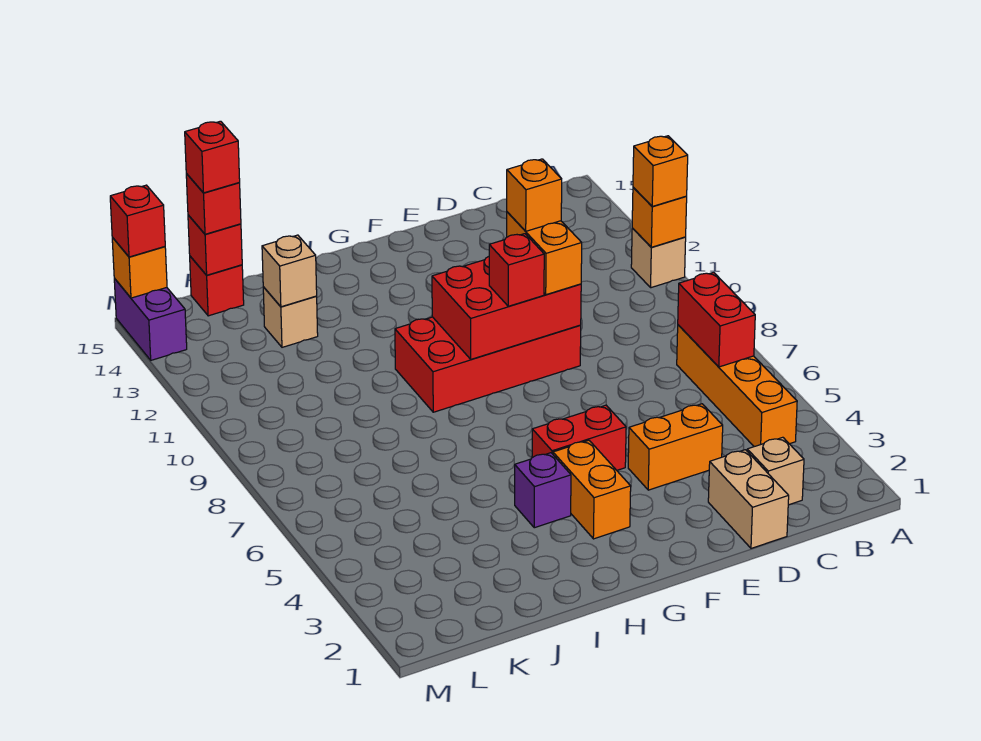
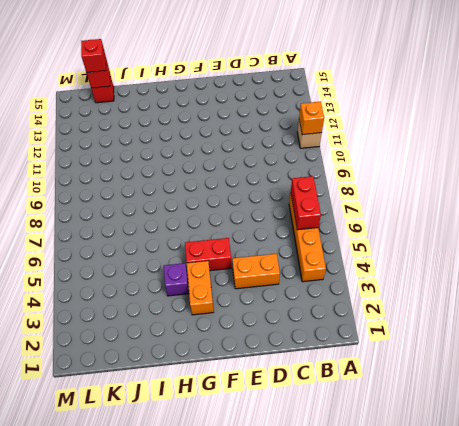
none -> tan 1x1 brick [747,437,804,505]
none -> tan 1x2 brick [708,450,789,548]
none -> red 2x4 brick [395,317,581,412]

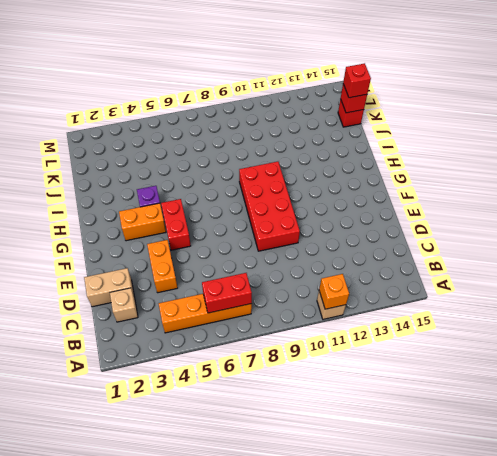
none -> tan 1x1 brick [263,287,318,347]
none -> purple 1x2 brick [114,278,187,360]
none -> red 2x3 brick [432,257,581,359]

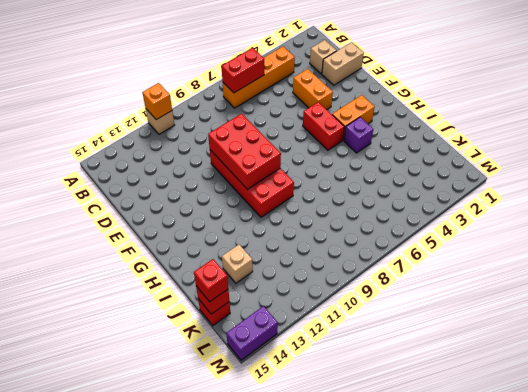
none -> tan 1x1 brick [262,235,317,307]
none -> orange 1x1 brick [112,237,167,298]
none -> orange 1x1 brick [633,136,688,206]

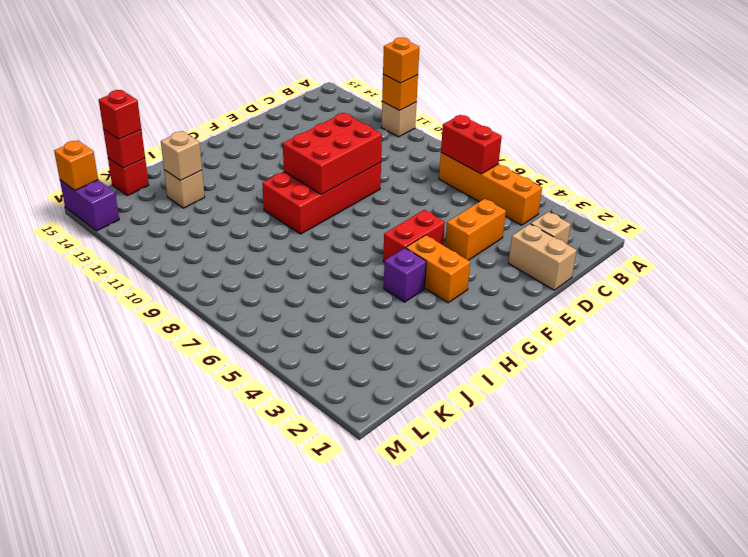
none -> orange 1x2 brick [507,212,582,295]
none -> red 1x1 brick [489,234,544,306]
none -> red 1x1 brick [110,185,165,257]

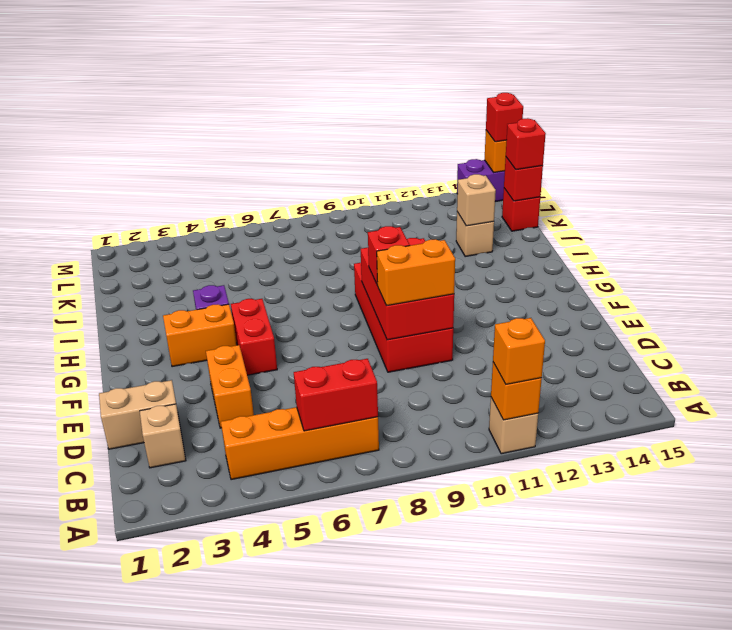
none -> orange 1x1 brick [507,159,562,231]
none -> red 1x1 brick [185,121,240,193]

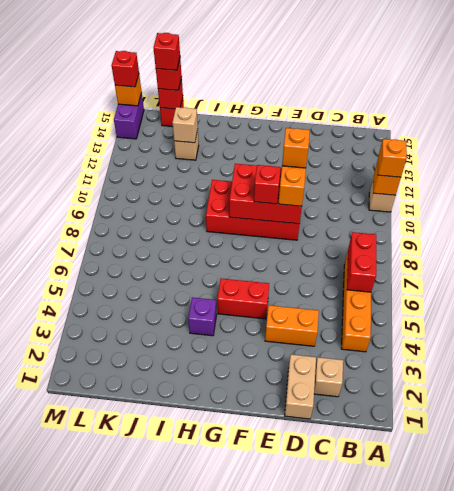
none -> orange 1x2 brick [553,440,631,539]

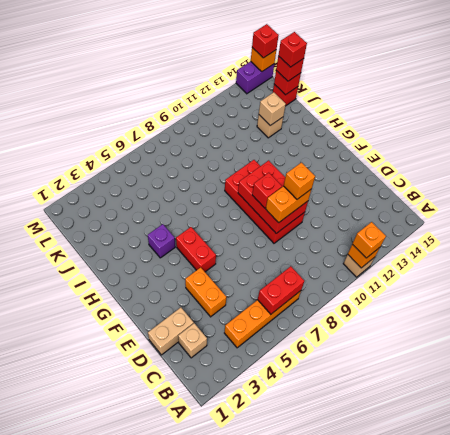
none -> orange 1x2 brick [553,440,631,539]

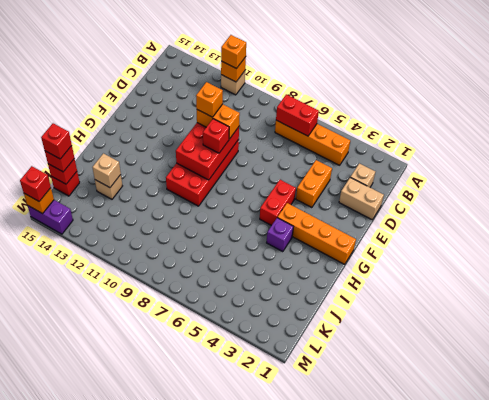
orange 1x4 brick [277,203,356,264] -> orange 1x2 brick [553,440,631,539]

